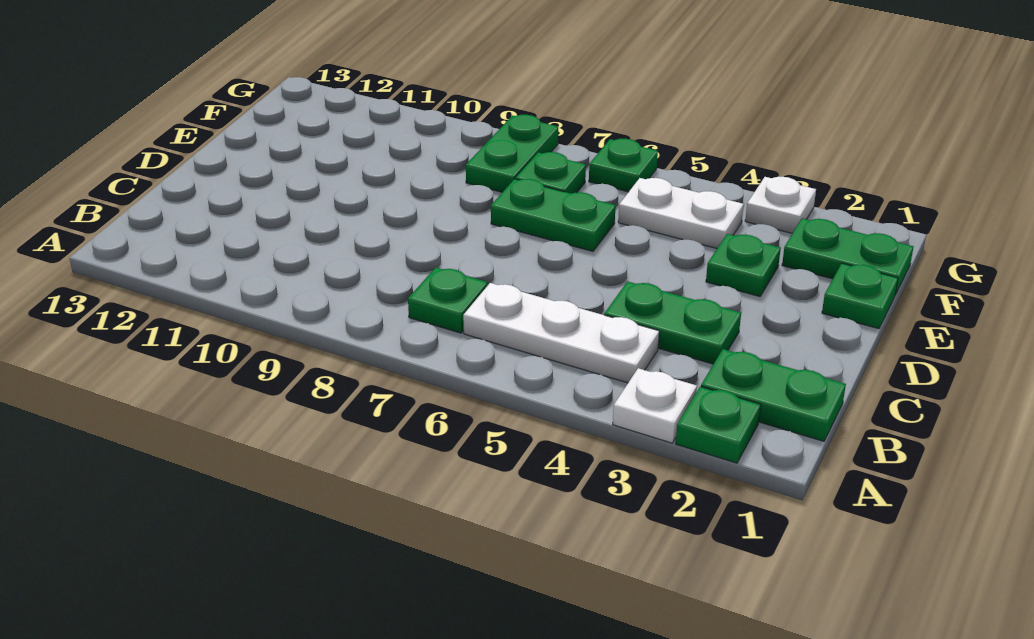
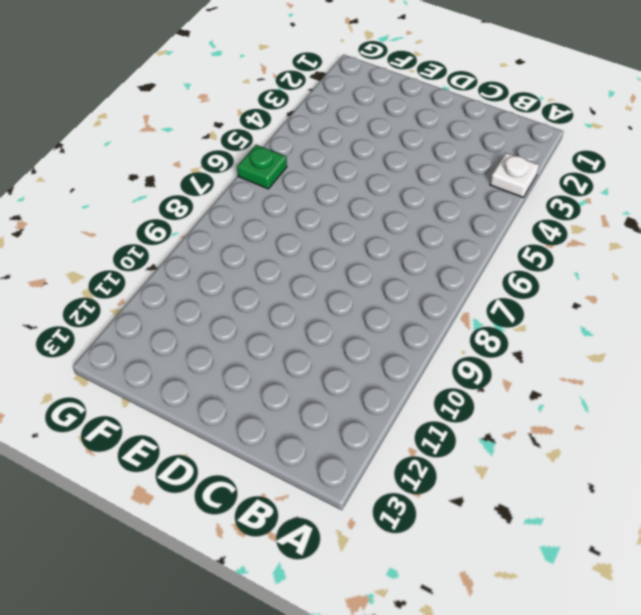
none -> green 1x1 plate [676,387,761,463]
none -> green 1x2 plate [701,349,846,441]
none -> white 1x3 plate [463,283,659,383]

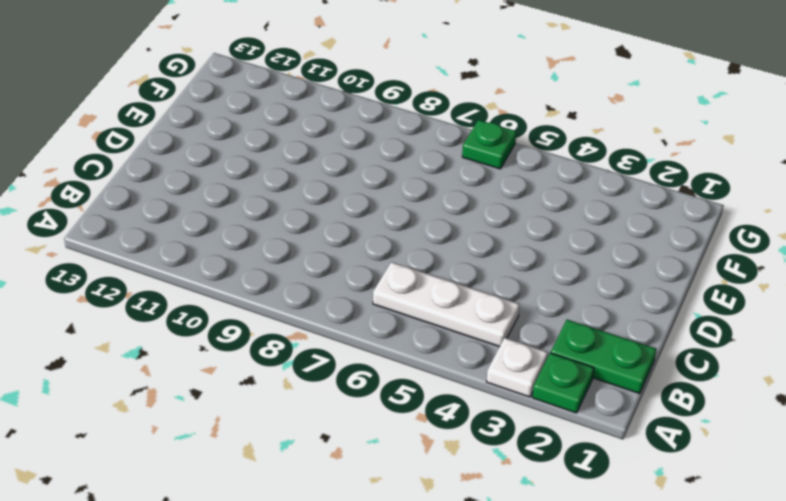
none -> green 1x1 plate [408,267,487,333]
none -> green 1x2 plate [604,281,741,364]
none -> green 1x1 plate [822,263,898,329]

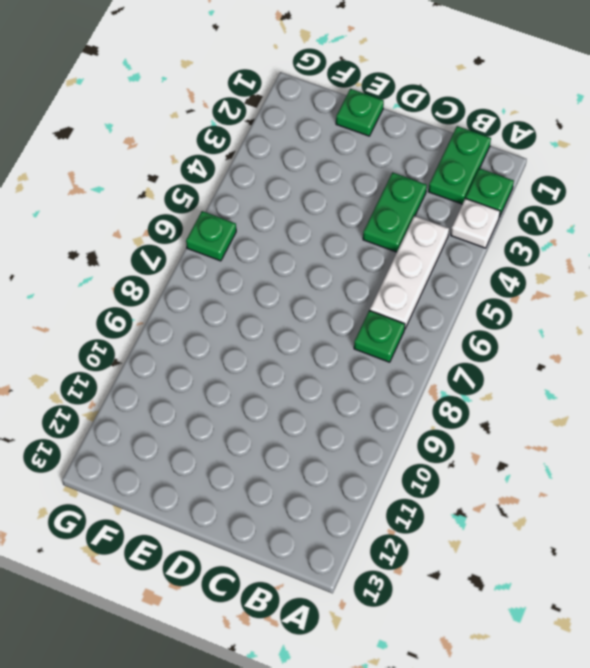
none -> green 1x1 plate [706,234,781,296]
none -> green 1x2 plate [491,179,616,251]
none -> green 1x2 plate [782,218,914,295]

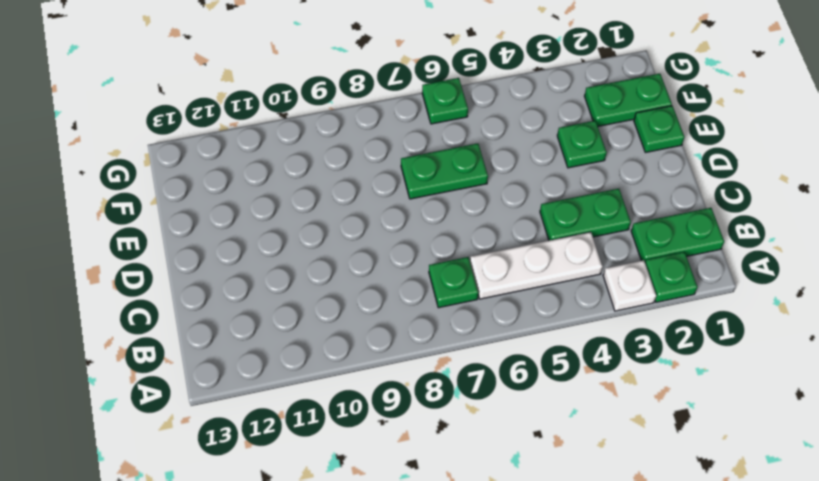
none -> white 1x2 plate [618,178,744,248]
none -> green 1x1 plate [516,152,586,193]
none -> green 1x2 plate [466,115,558,192]

